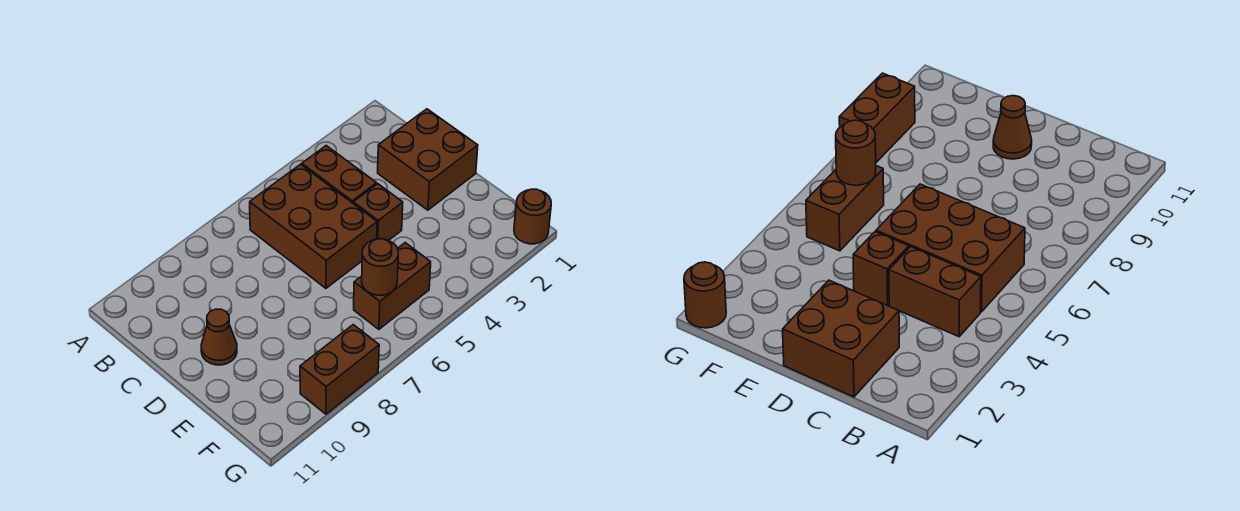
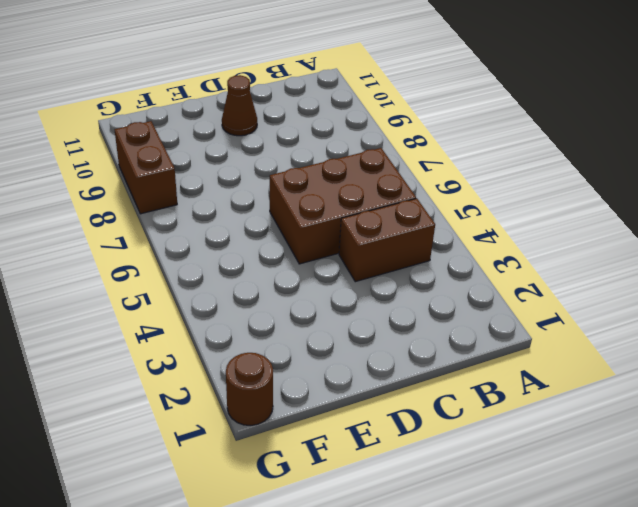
none -> brown 2x2 brick [378,109,478,210]
none -> brown 1x1 brick [353,184,403,240]

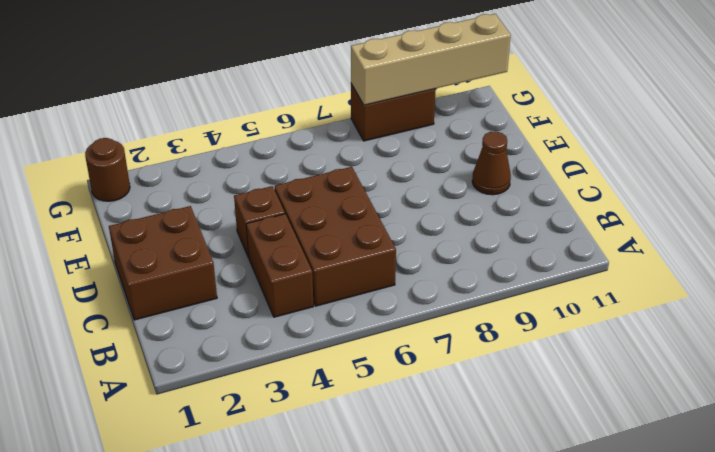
tan 1x4 brick [351,14,511,105] -> none
none -> brown 1x2 brick [354,243,431,329]
none -> brown 1x1 round brick [362,239,398,295]

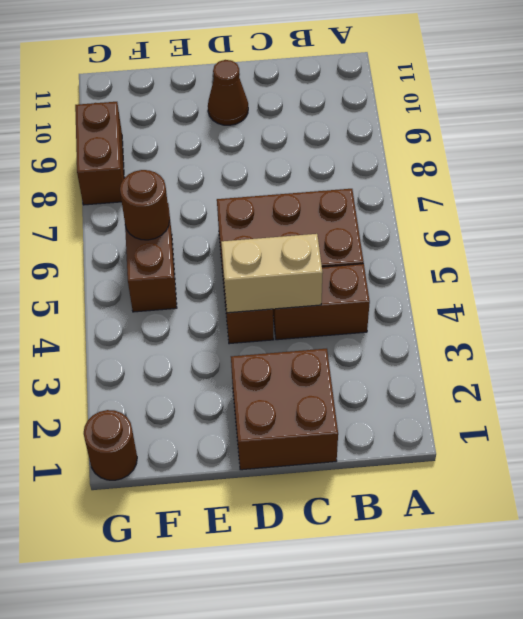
tan 1x2 brick [221,234,323,313] -> none

